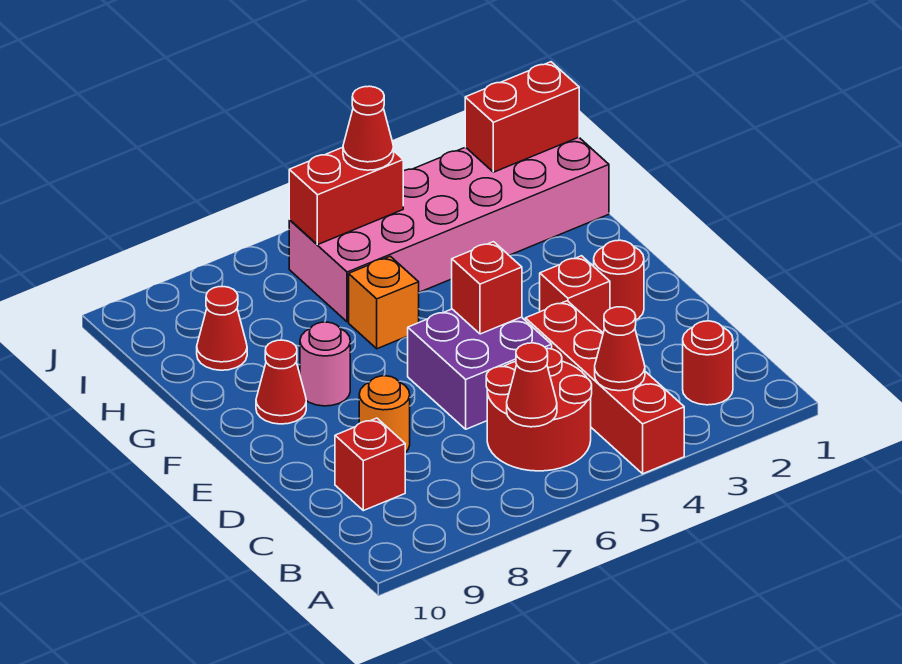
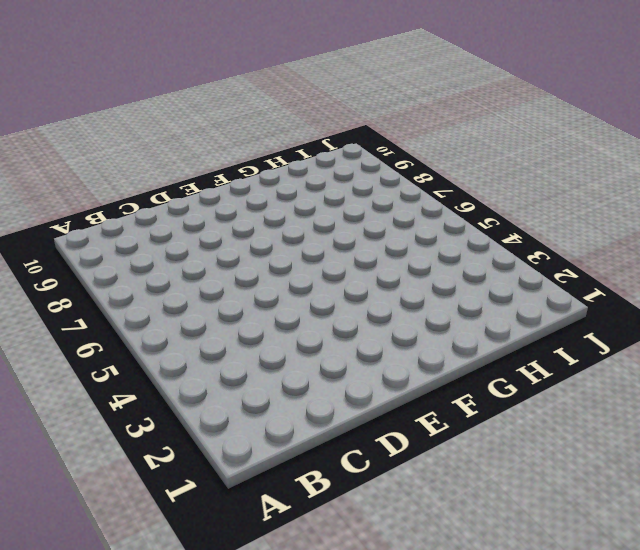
none -> red 1x4 brick [525,301,684,474]
none -> red 1x1 round brick [683,321,733,405]
none -> red 2x2 round brick [486,348,592,471]

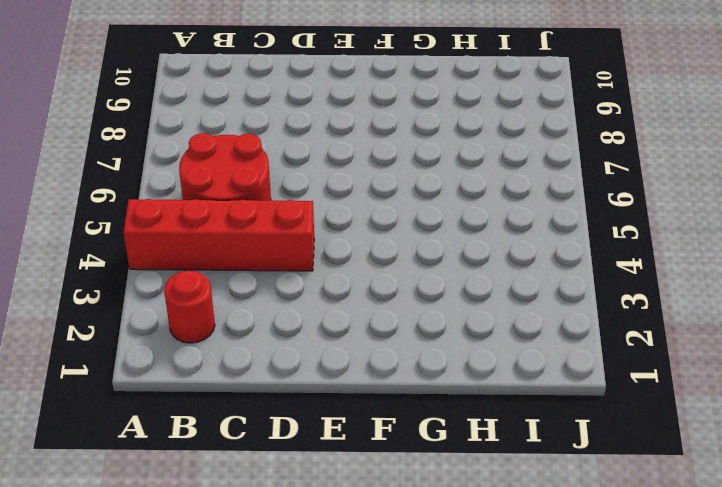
none -> red 1x1 brick [335,418,405,511]
none -> purple 2x2 brick [408,309,552,429]
none -> orange 1x1 round brick [359,376,410,453]

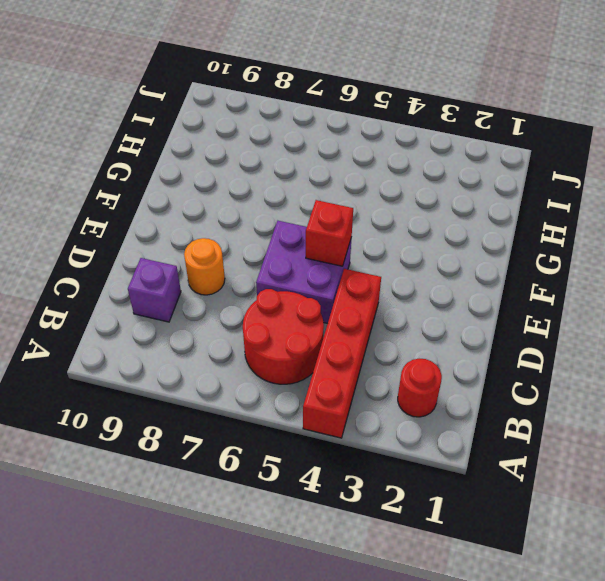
purple 1x1 brick [128,258,181,322] -> red 1x1 brick [335,418,405,511]
none -> red 1x1 round brick [594,240,644,320]
none -> red 1x1 brick [540,256,610,333]
none -> pink 1x1 round brick [300,322,350,406]

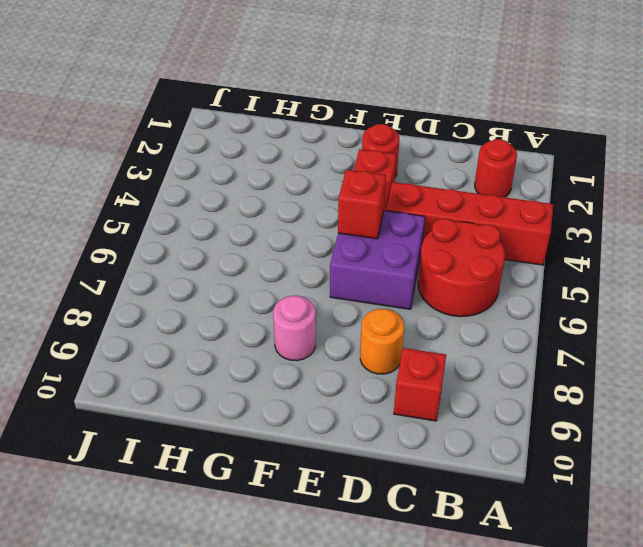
none -> red 1x1 cone [256,340,306,424]
none -> orange 1x1 brick [349,256,419,349]
none -> pink 2x6 brick [289,137,609,322]

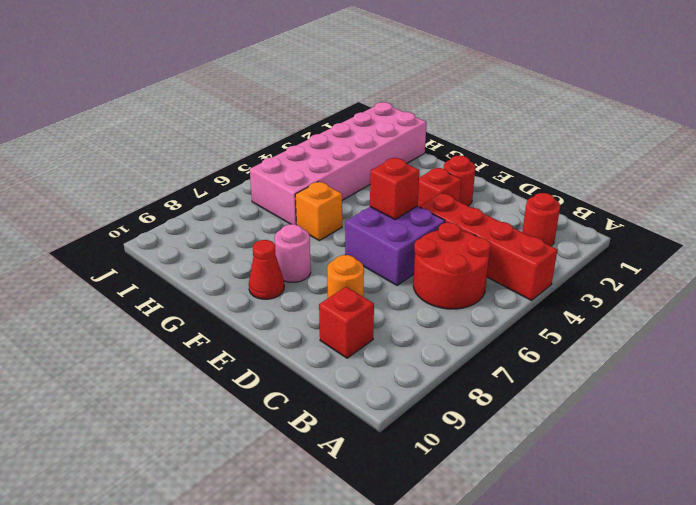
none -> red 1x1 cone [197,287,247,370]
none -> red 1x1 cone [595,307,645,391]
none -> red 1x1 cone [507,343,557,427]

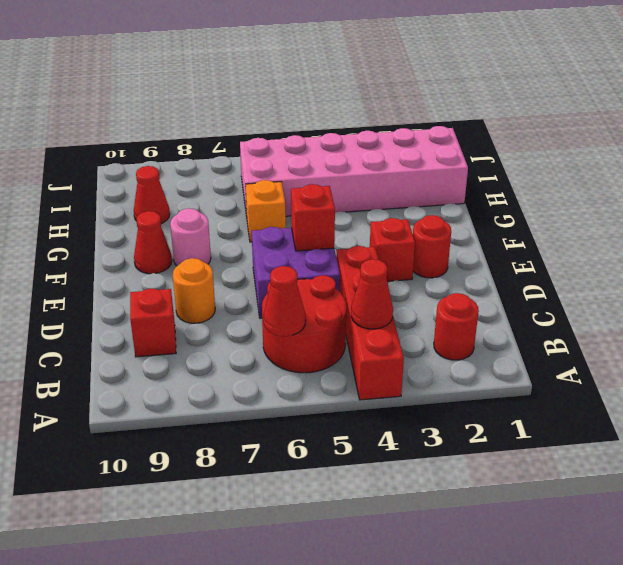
none -> red 1x2 brick [465,62,579,172]
none -> red 1x2 brick [289,147,403,245]
none -> red 1x1 cone [343,86,394,170]

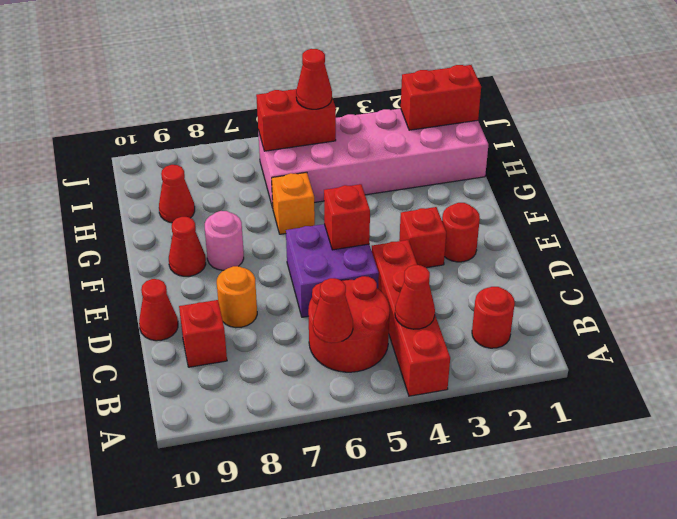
red 1x1 cone [139,279,178,341] -> none

